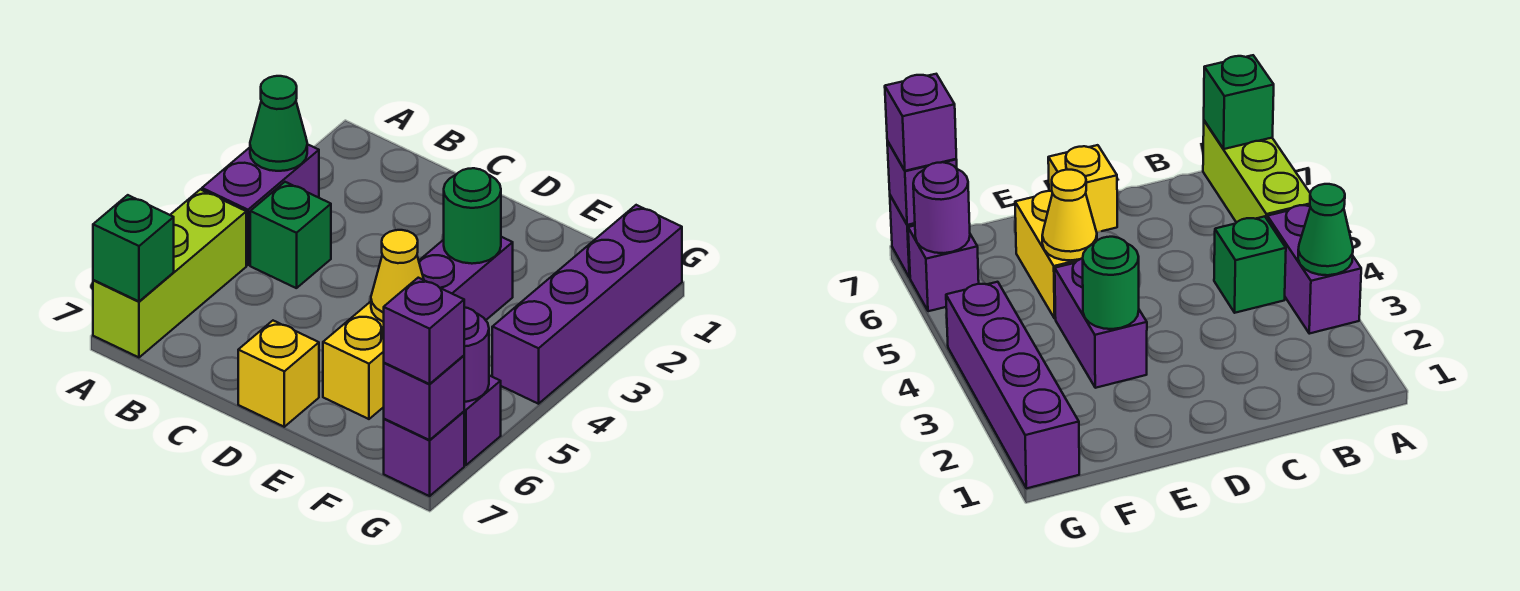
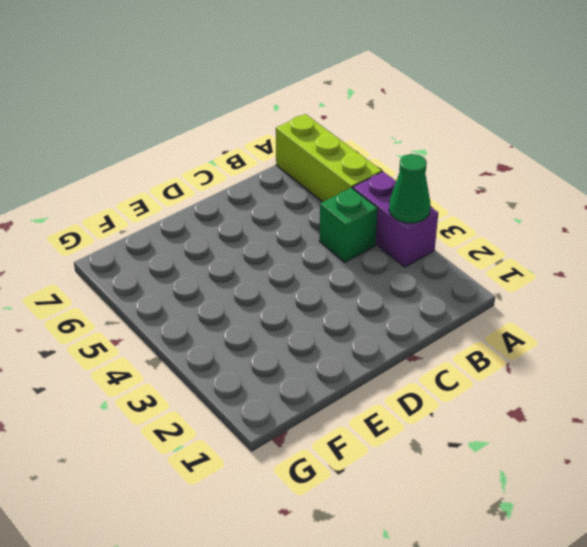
none -> yellow 1x1 brick [238,321,319,427]
none -> purple 1x2 brick [419,237,513,320]
none -> yellow 1x2 brick [323,302,384,419]

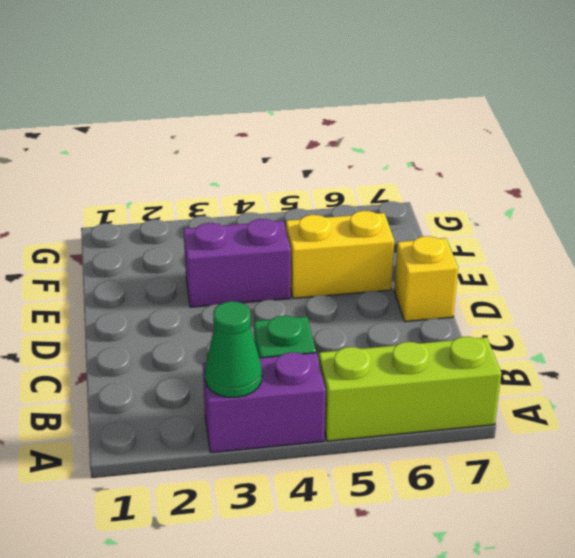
none -> purple 1x4 brick [492,205,682,404]
none -> purple 1x1 brick [464,375,501,465]
none -> purple 1x1 brick [384,412,464,496]

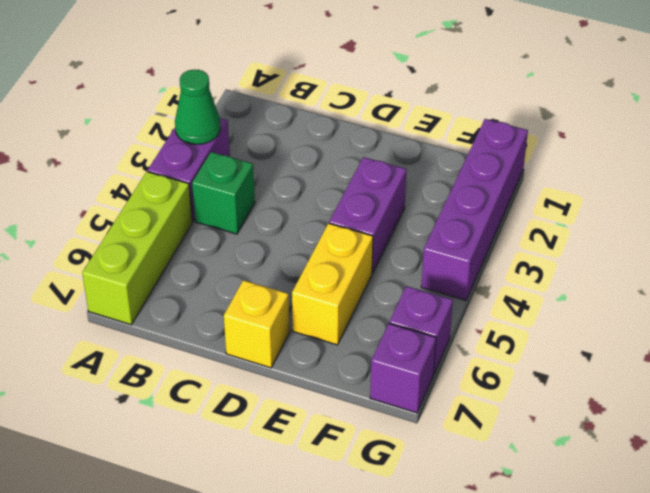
none -> green 1x1 brick [93,195,174,301]
none -> green 1x1 round brick [444,168,501,264]
none -> yellow 1x1 cone [371,230,424,322]

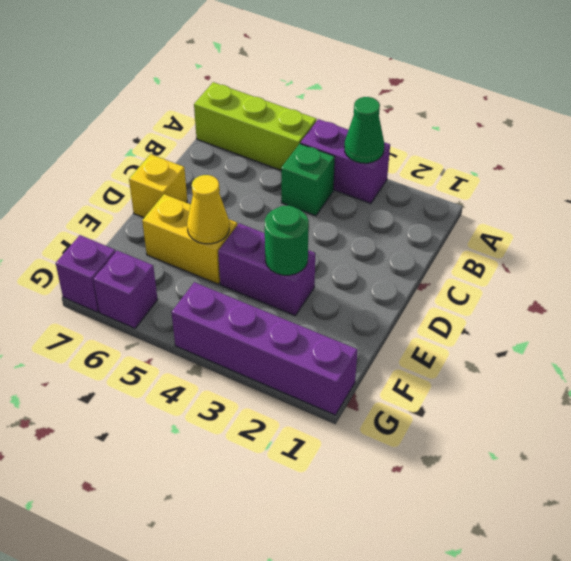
none -> green 1x1 brick [93,195,174,301]
none -> purple 1x1 round brick [464,307,489,402]
none -> purple 1x1 brick [384,356,464,440]

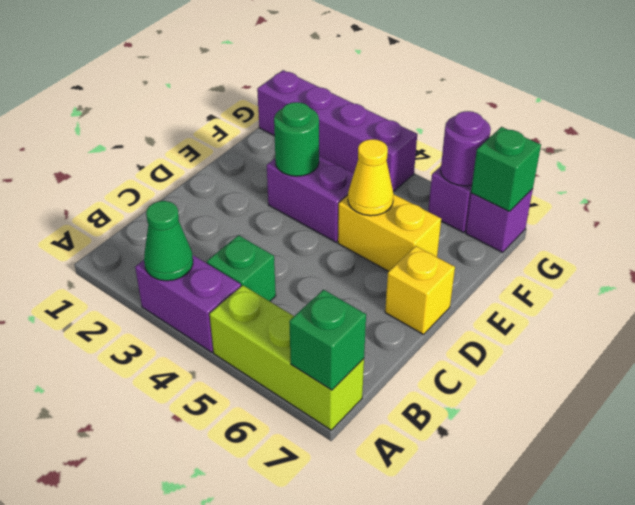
green 1x1 brick [471,127,541,212] -> purple 1x1 brick [384,356,464,440]
none -> purple 1x1 brick [384,278,464,384]

